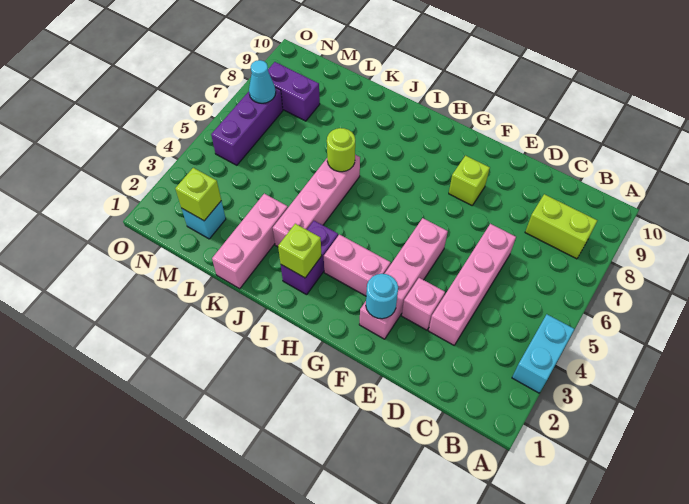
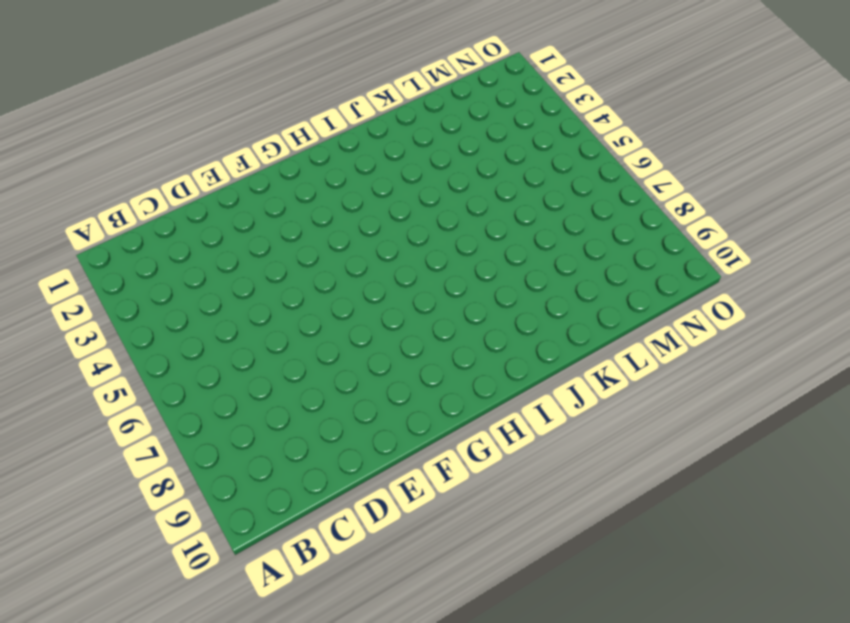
none -> cyan 1x2 brick [512,314,575,393]
none -> lime 1x2 brick [525,194,597,259]
none -> pink 1x4 brick [429,224,516,345]

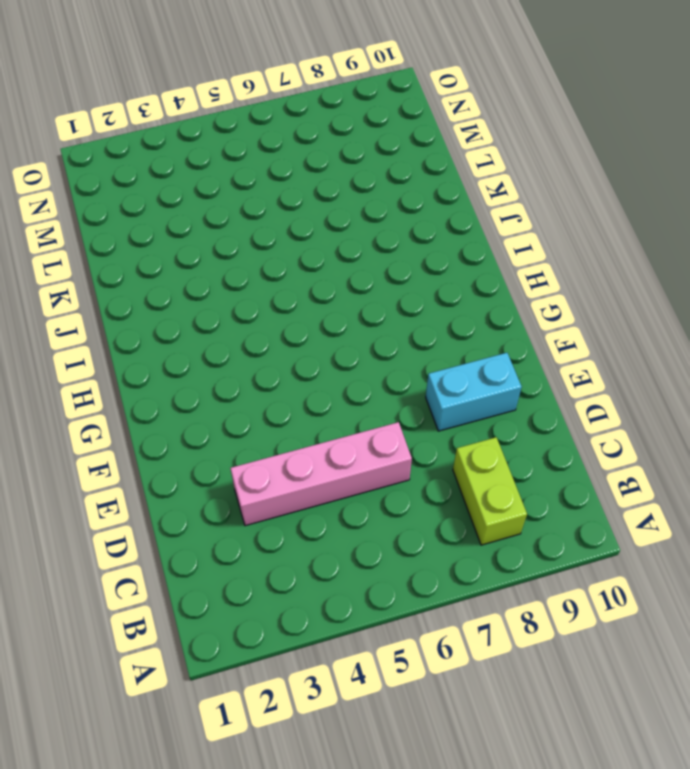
cyan 1x2 brick [426,353,522,431] -> cyan 1x2 brick moved to [512,314,575,393]
none -> pink 1x1 brick [402,278,445,330]
none -> pink 1x4 brick [359,218,448,339]
none -> lime 1x1 brick [449,156,490,205]

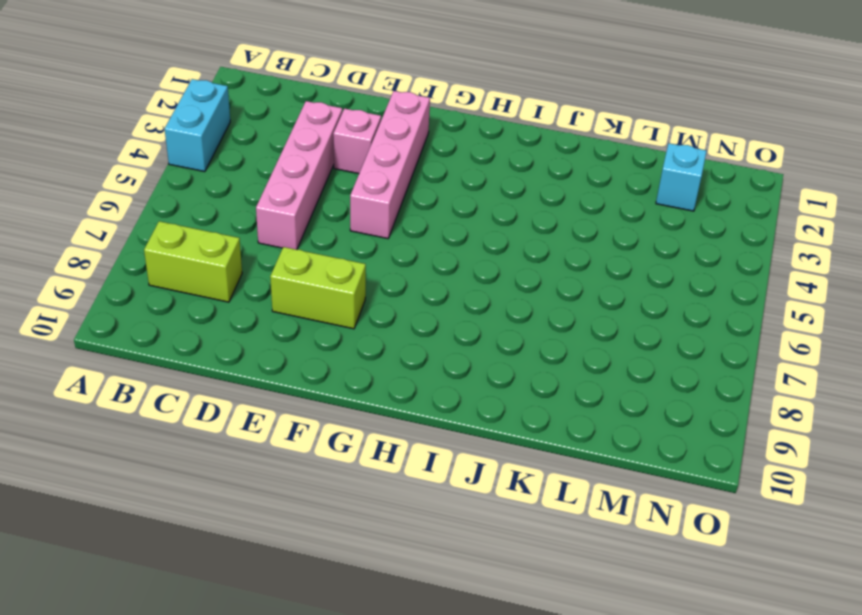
lime 1x2 brick [270,247,366,329] -> lime 1x1 brick [449,156,490,205]
none -> pink 1x2 brick [324,235,391,296]
none -> purple 1x2 brick [281,221,338,295]
none -> pink 1x4 brick [273,155,360,247]

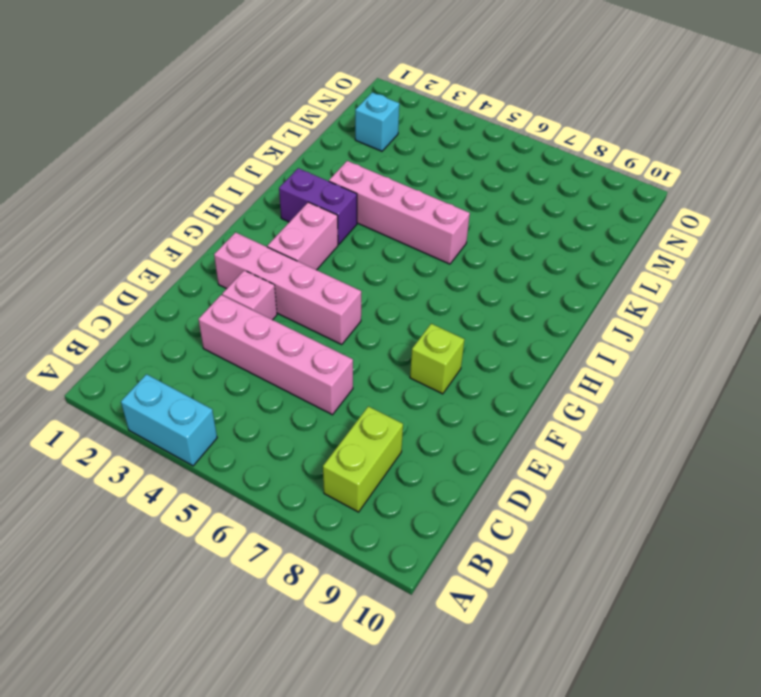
none -> pink 1x3 brick [212,194,288,289]
none -> purple 1x2 brick [268,62,320,121]
none -> purple 1x3 brick [211,87,283,165]

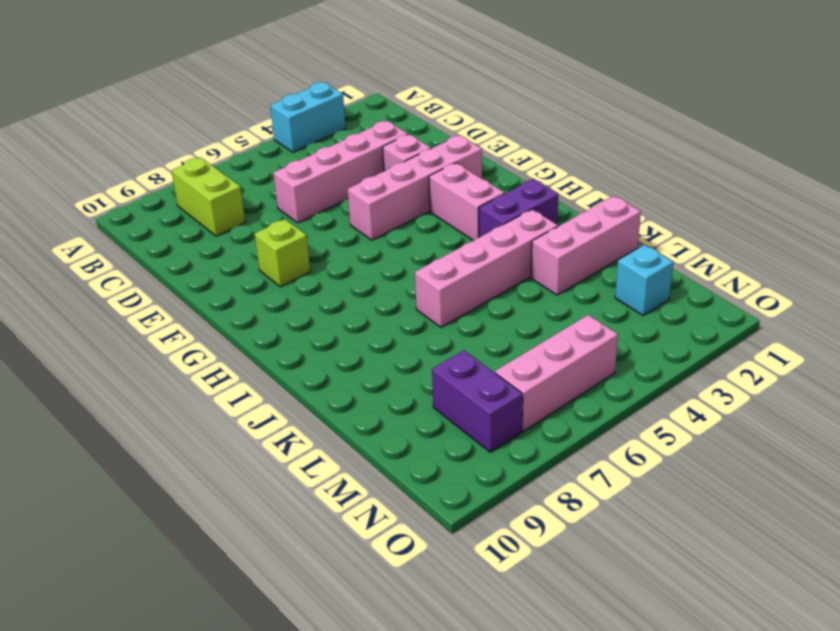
pink 1x3 brick [495,315,618,431] -> purple 1x3 brick [211,87,283,165]
none -> cyan 1x1 round brick [366,274,398,319]
none -> lime 1x1 brick [278,224,322,278]
none -> lime 1x1 round brick [327,128,355,172]

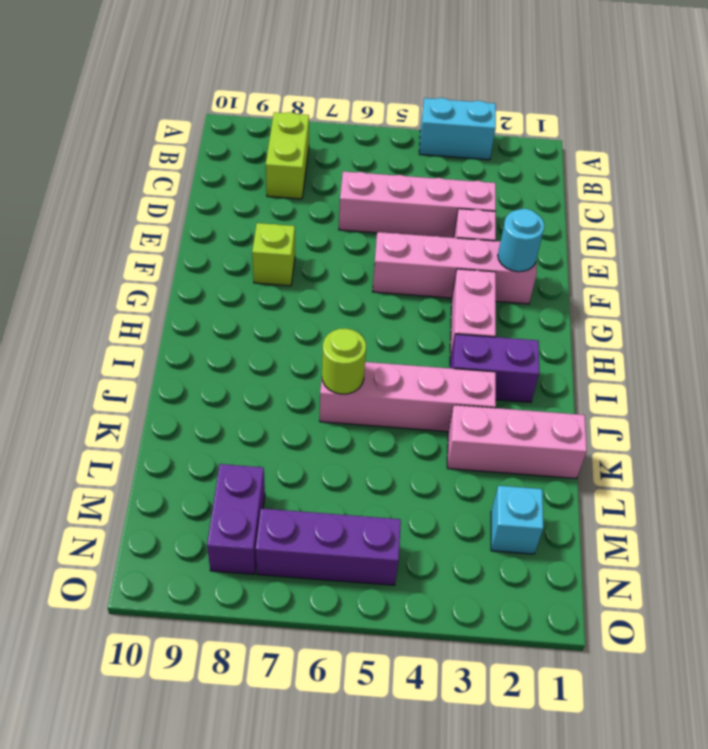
none -> lime 1x1 brick [278,224,322,278]
none -> lime 1x1 brick [175,168,221,221]
none -> cyan 1x1 cone [249,60,276,103]

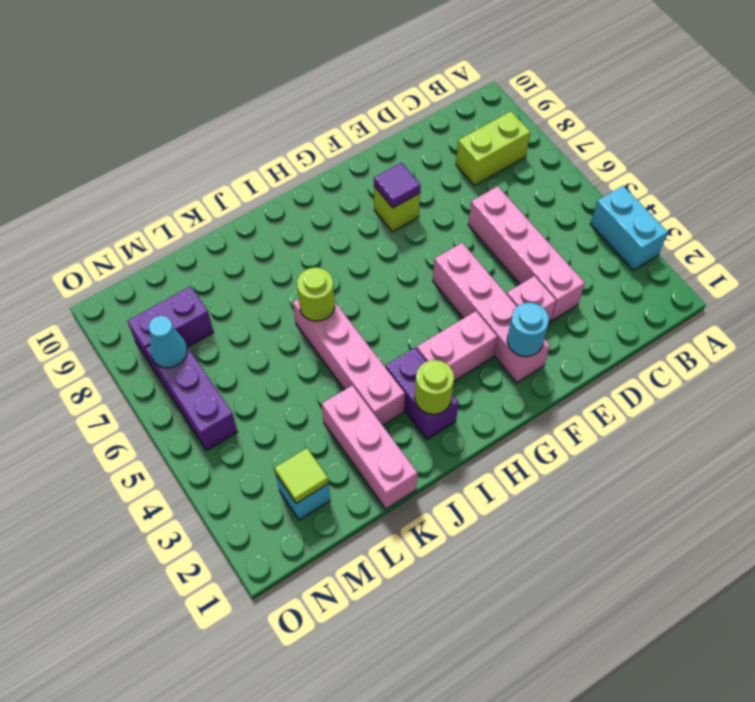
purple 1x1 tile [374,163,421,208] -> none
lime 1x1 round brick [415,360,454,414] -> lime 1x1 brick [278,224,322,278]
lime 1x1 tile [275,448,329,503] -> lime 1x1 brick [175,168,221,221]

